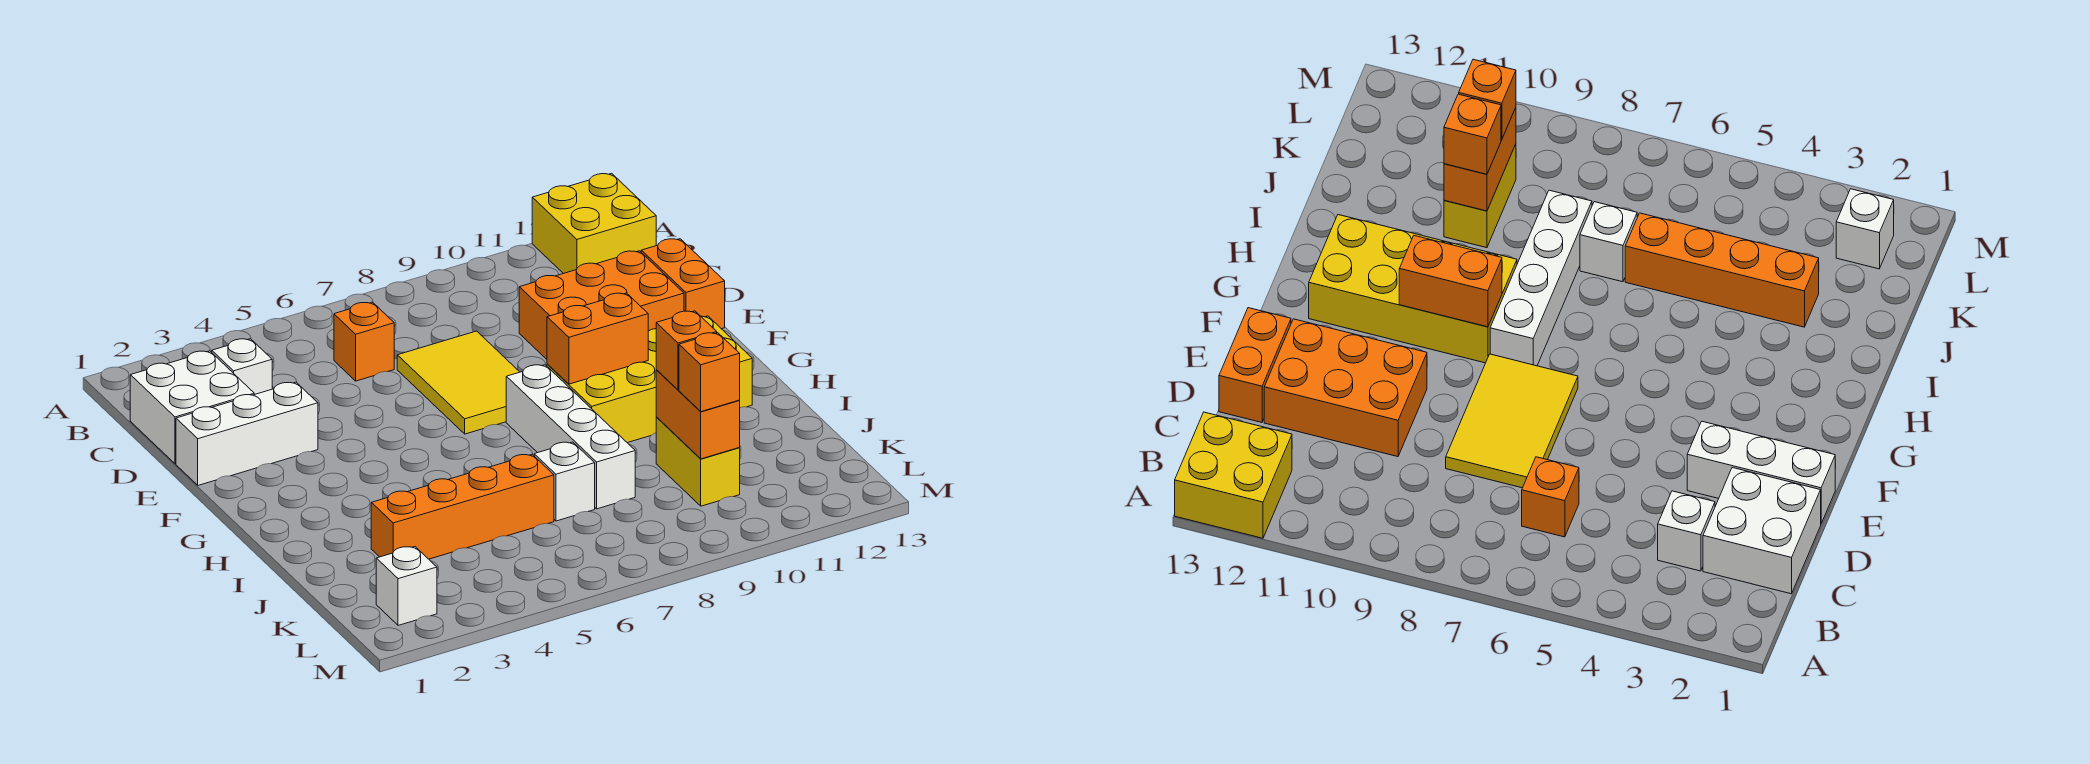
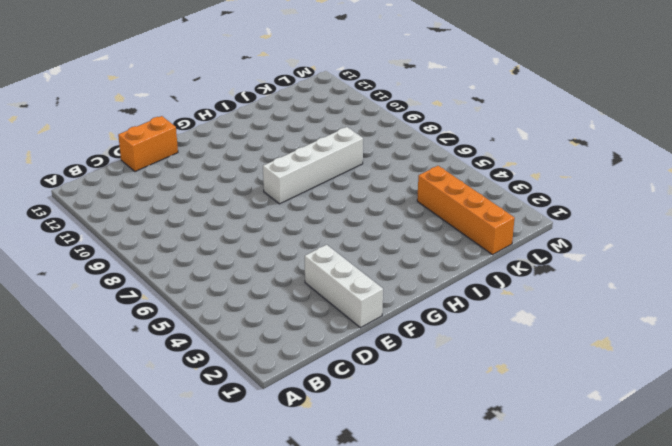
orange 1x4 brick [417,166,515,255] -> orange 1x4 brick moved to [371,454,554,559]
none -> yellow 2x2 brick [532,173,656,274]
none -> white 2x2 brick [130,351,254,464]
none -> white 1x1 brick [212,339,272,395]

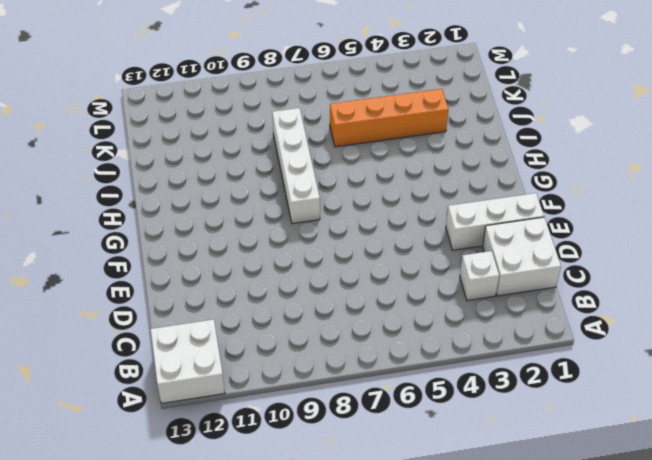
white 2x2 brick [151,319,225,404] -> yellow 2x2 brick [532,173,656,274]
none -> orange 1x1 brick [334,302,394,381]
none -> yellow 2x3 tile [397,331,519,434]
none -> orange 2x3 brick [519,251,684,359]

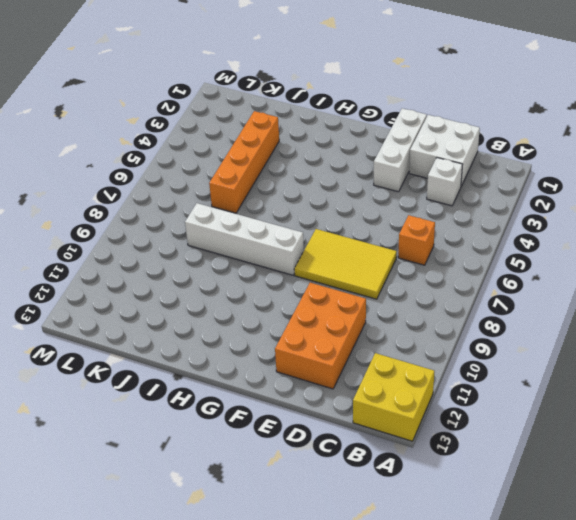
none -> orange 1x2 brick [641,239,725,329]
none -> yellow 2x4 brick [547,316,752,443]
none -> white 1x1 brick [534,442,595,521]

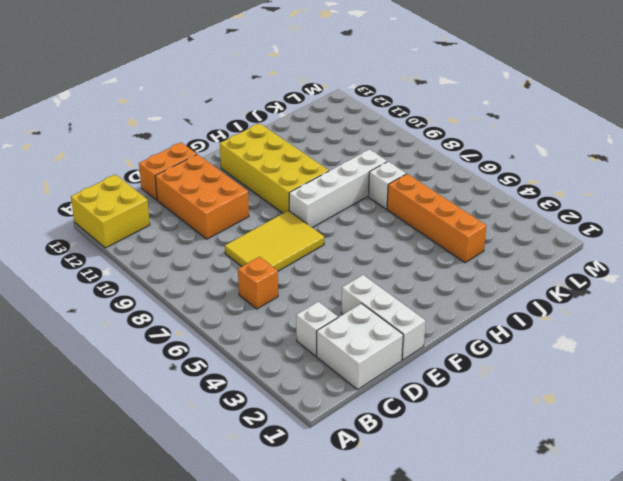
none -> yellow 1x2 brick [656,417,740,506]
none -> white 1x1 brick [376,547,437,625]
none -> orange 1x2 brick [547,293,648,384]

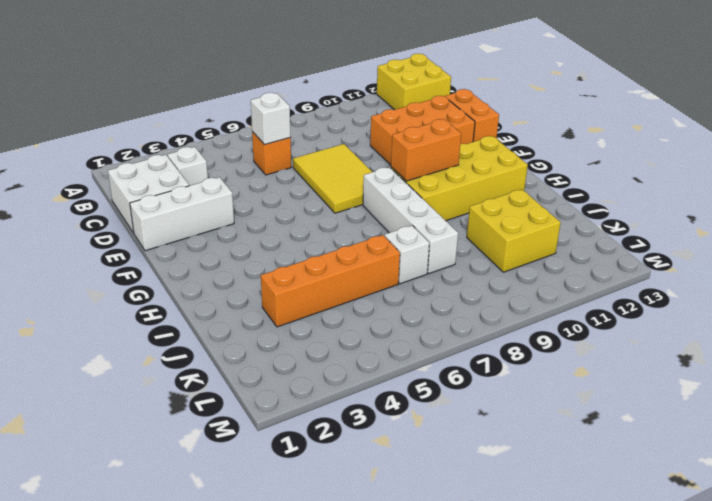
white 1x1 brick [251,93,291,145] -> white 1x1 brick moved to [376,547,437,625]
yellow 2x2 brick [467,189,561,272] -> yellow 1x2 brick [656,417,740,506]
none -> orange 1x2 brick [656,370,740,459]
none -> orange 1x1 brick [656,311,717,390]
none -> orange 1x1 brick [679,333,740,412]

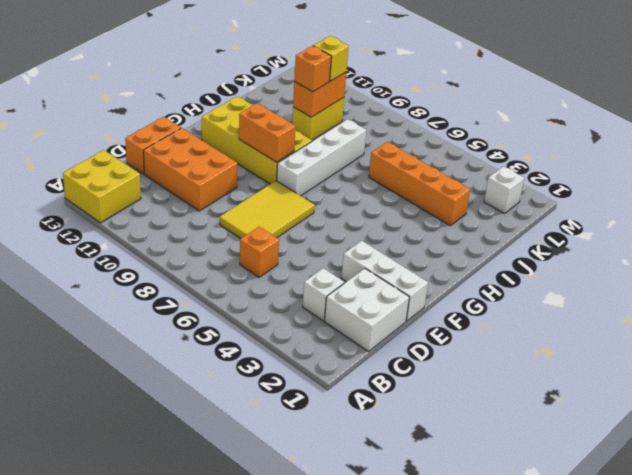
yellow 1x1 brick [314,36,349,81] -> orange 1x1 brick [679,333,740,412]
none -> white 1x1 brick [534,442,595,521]

